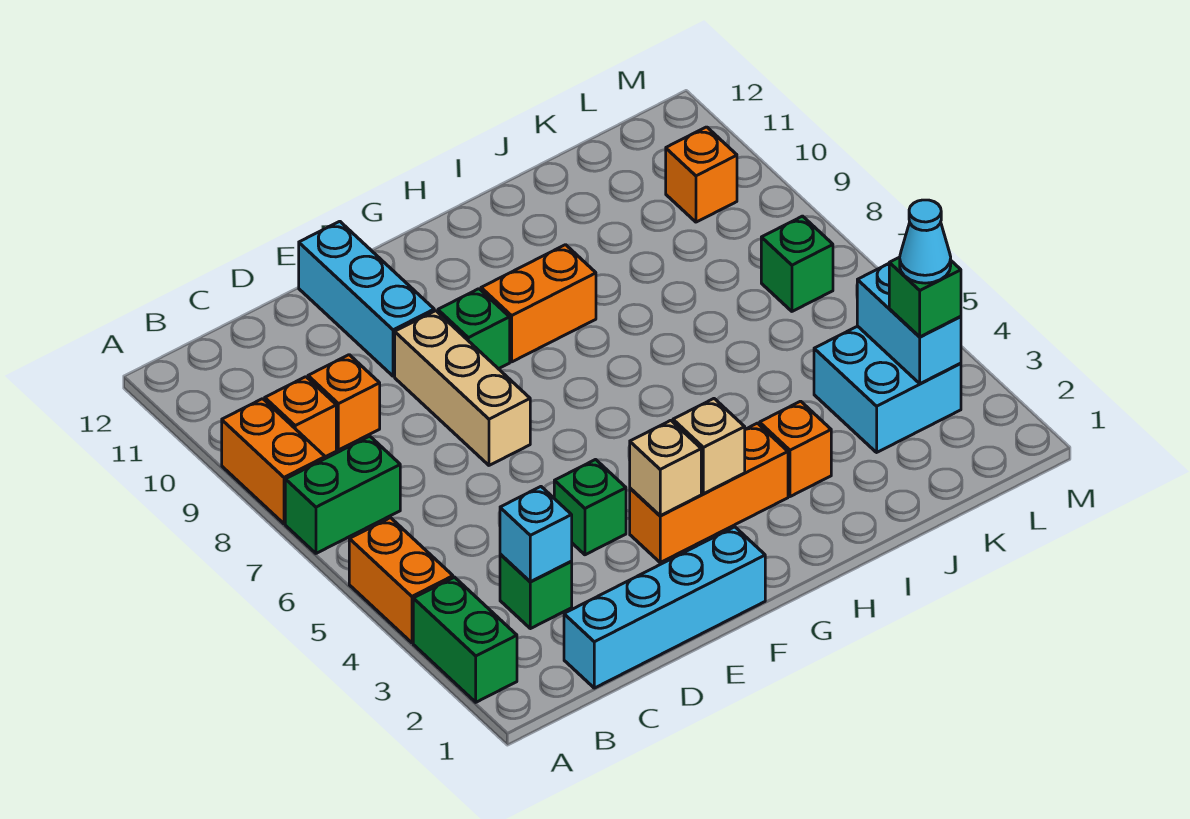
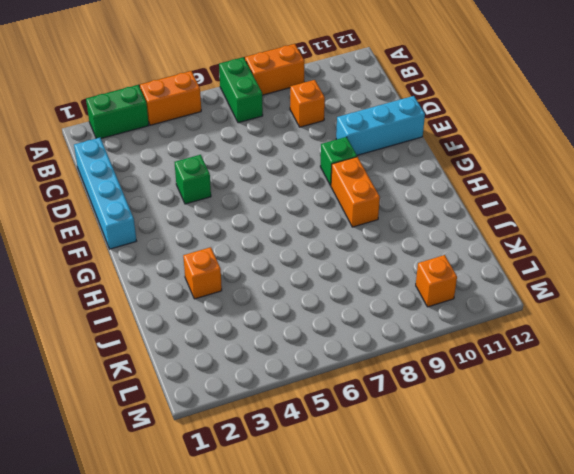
none -> orange 1x1 brick [265,377,336,457]
none -> green 1x1 brick [500,554,572,629]
none -> tan 1x3 brick [395,311,530,465]

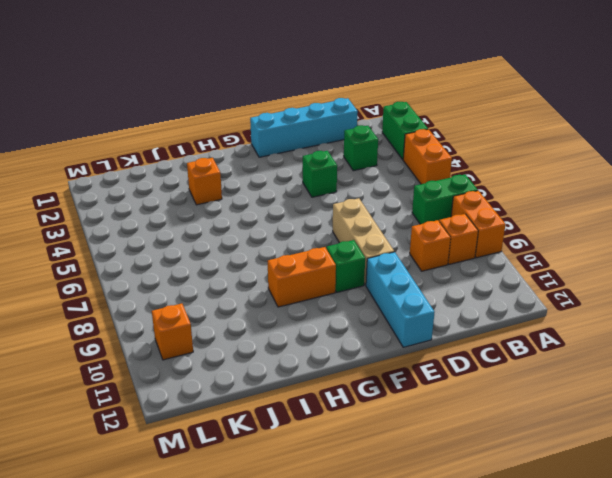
none -> orange 1x3 brick [630,423,788,562]
none -> cyan 2x2 brick [814,326,961,452]
none -> green 1x1 brick [761,216,833,311]

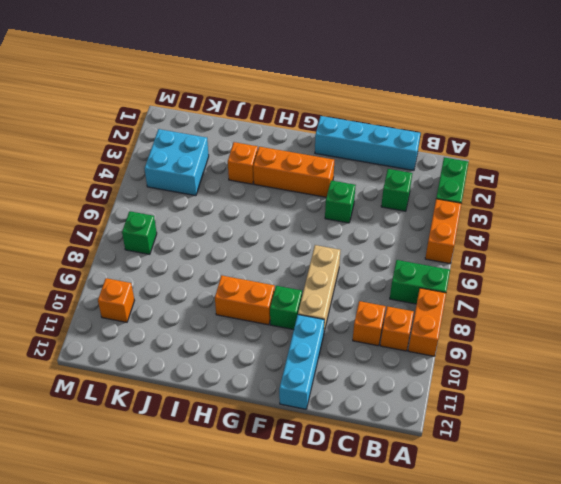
none -> cyan 1x1 brick [500,487,572,582]
none -> tan 1x1 brick [630,420,701,516]
none -> tan 1x1 brick [673,399,745,494]

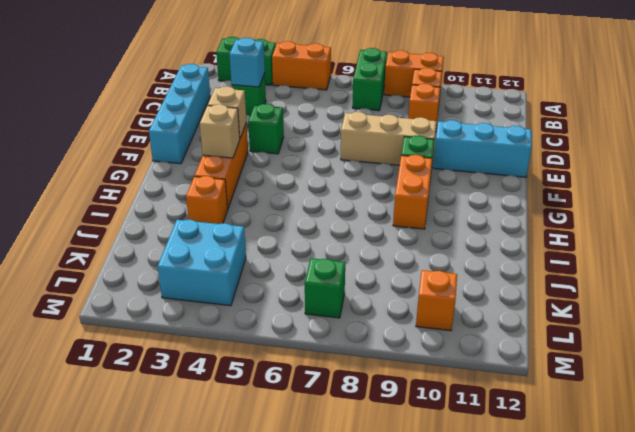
none -> cyan 1x2 brick [857,264,961,384]
none -> green 1x1 brick [889,257,961,337]
none -> cyan 1x1 cone [900,200,951,283]

